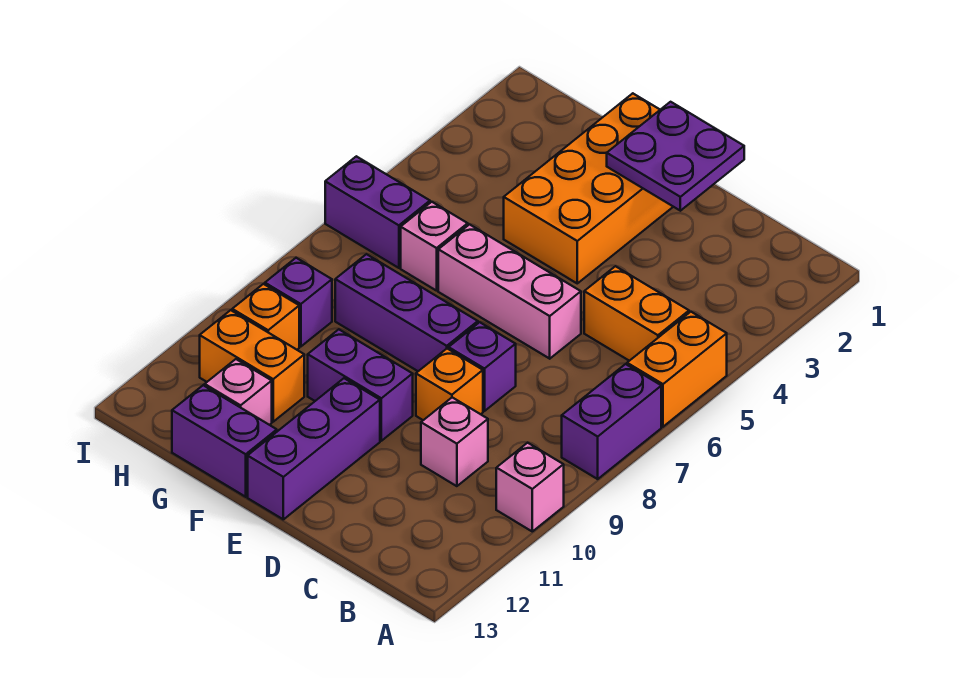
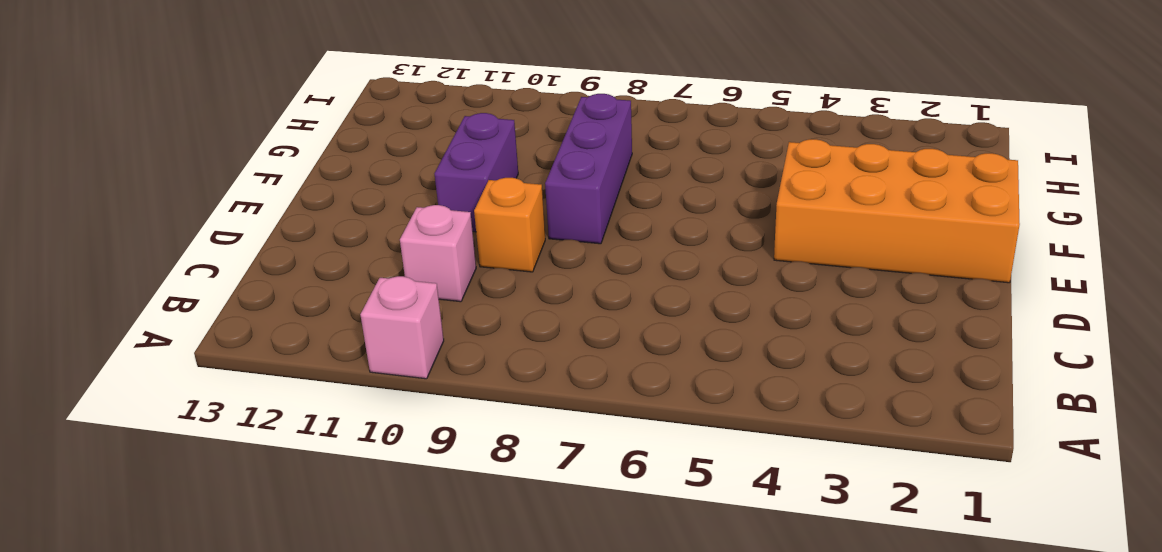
none -> orange 1x2 brick [627,312,727,427]
none -> purple 1x2 brick [562,364,661,479]
none -> orange 1x2 brick [584,266,689,361]

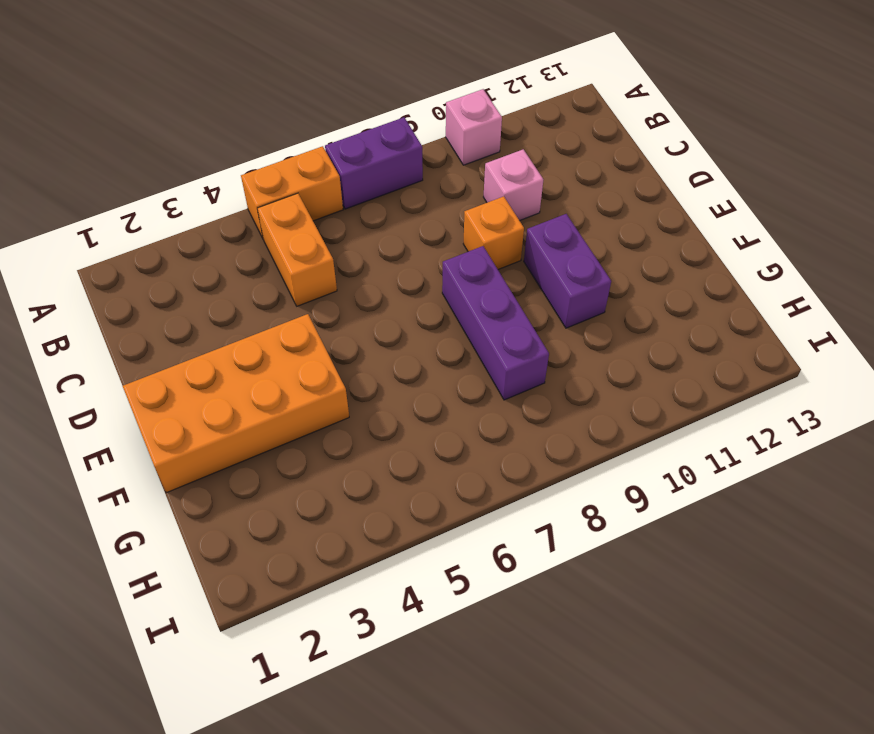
none -> pink 1x3 brick [438,225,581,359]
none -> purple 1x1 brick [449,322,516,411]
none -> purple 1x3 brick [248,378,380,519]

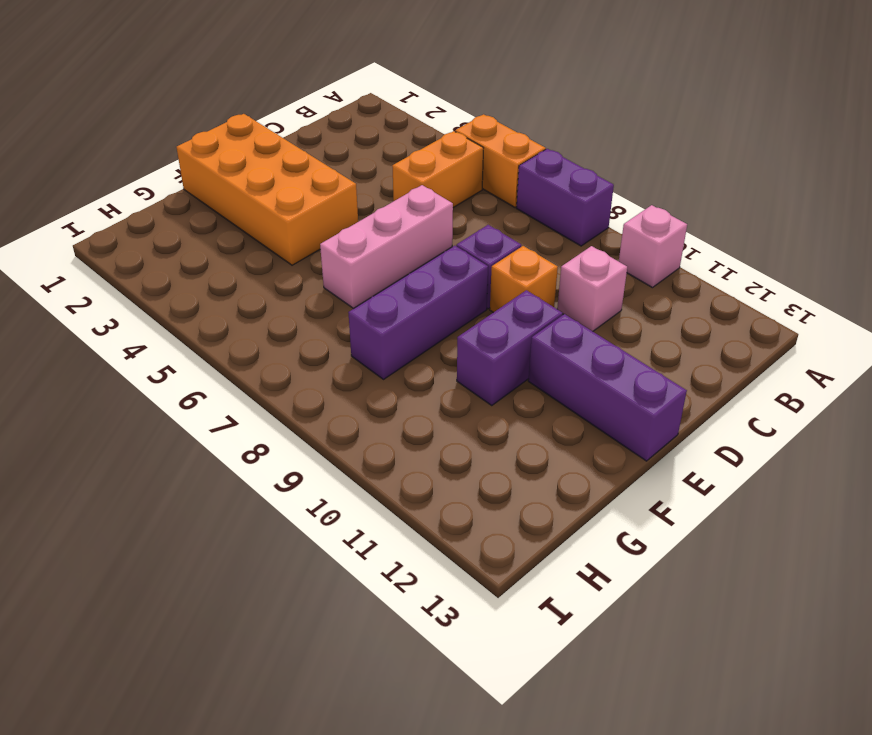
none -> purple 1x2 brick [172,385,277,497]
none -> pink 1x1 brick [401,202,468,291]
none -> orange 1x2 brick [200,310,304,422]

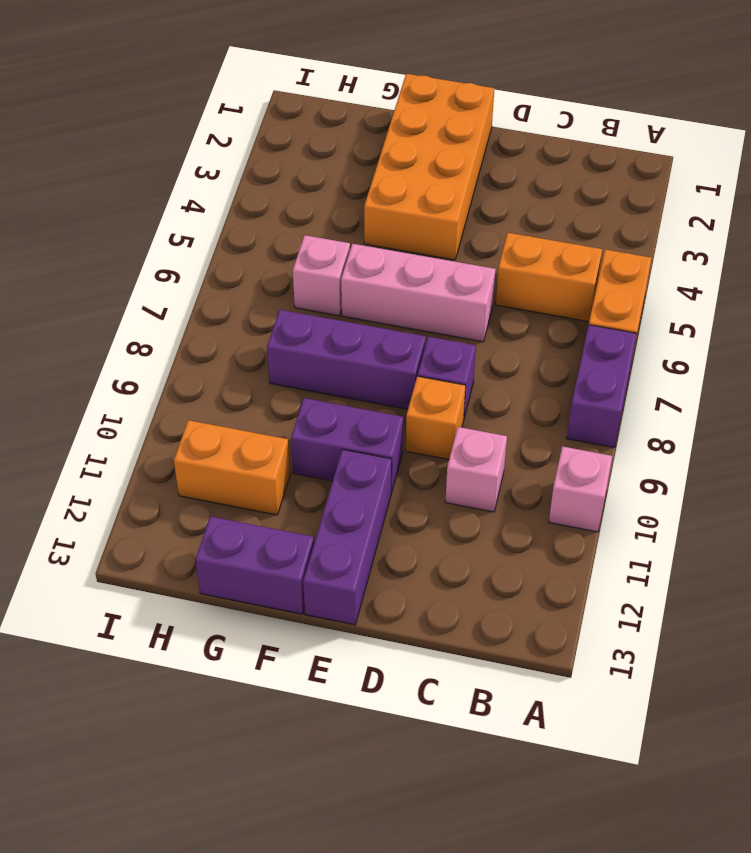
none -> pink 1x1 brick [205,359,272,425]
none -> purple 1x2 brick [325,156,430,268]
none -> purple 1x1 brick [265,258,332,347]

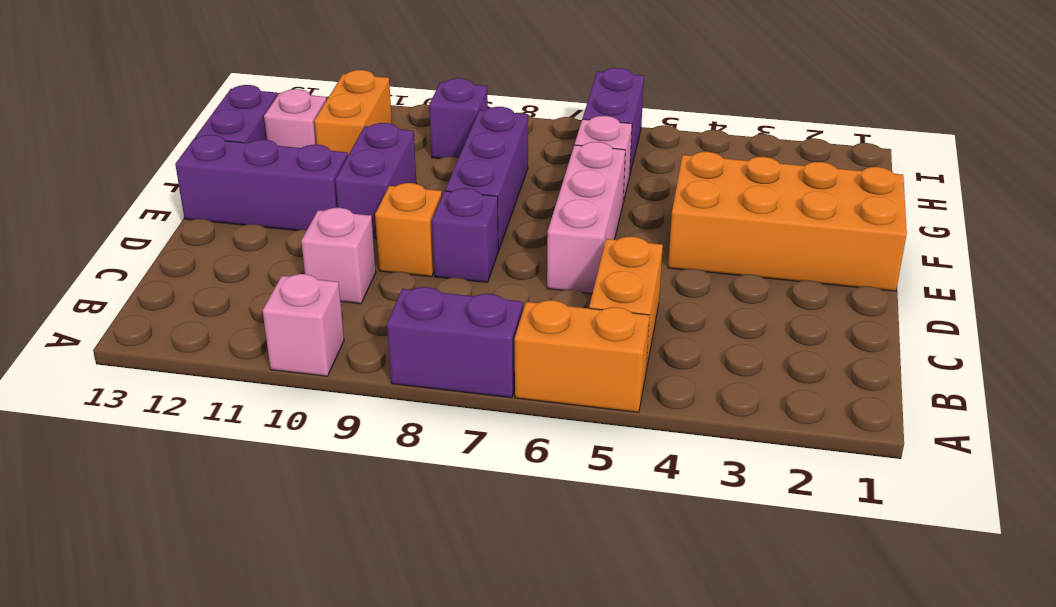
none -> orange 1x1 brick [232,284,299,350]
none -> purple 2x2 plate [607,102,744,211]

